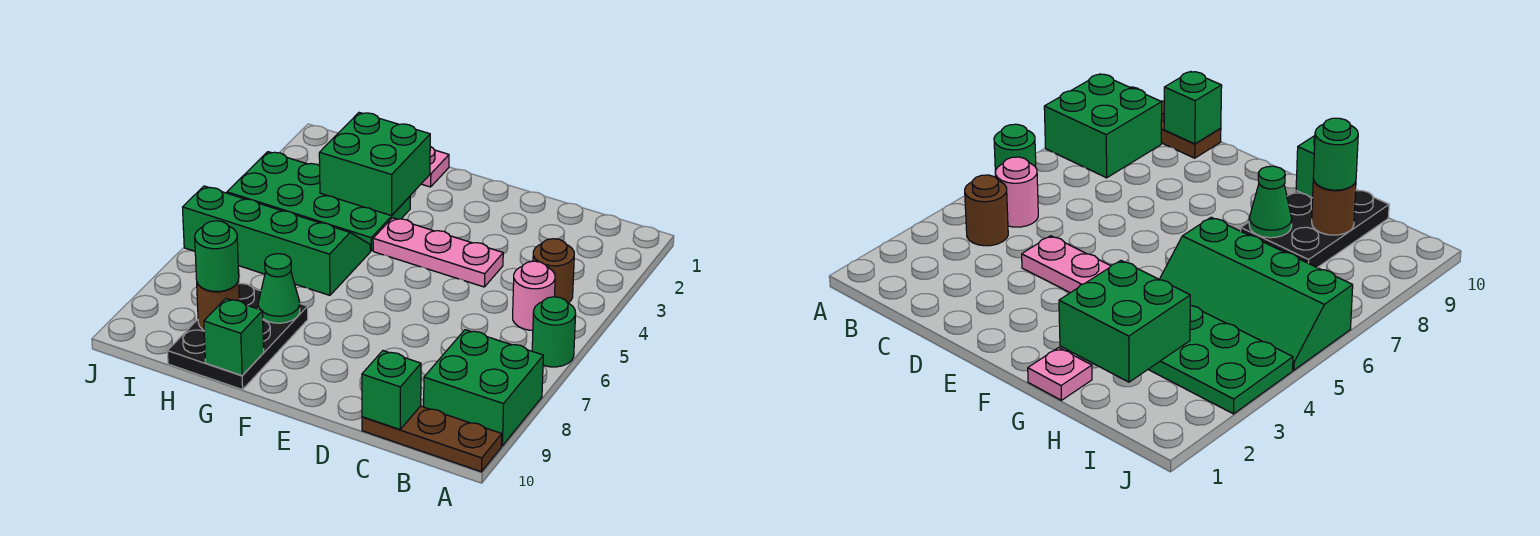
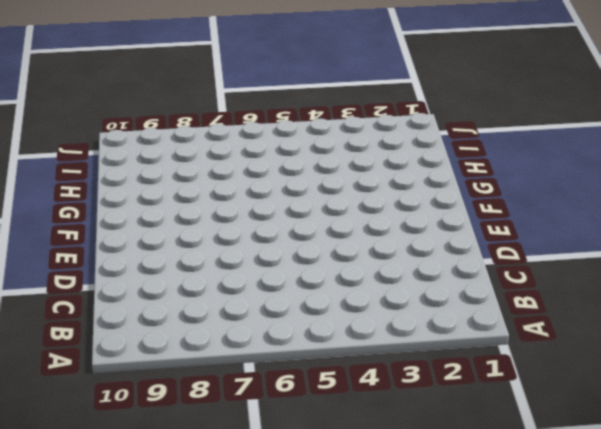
none -> green 1x1 round brick [532,297,576,367]
none -> green 2x2 brick [424,330,543,446]
none -> brown 1x3 plate [362,406,502,472]

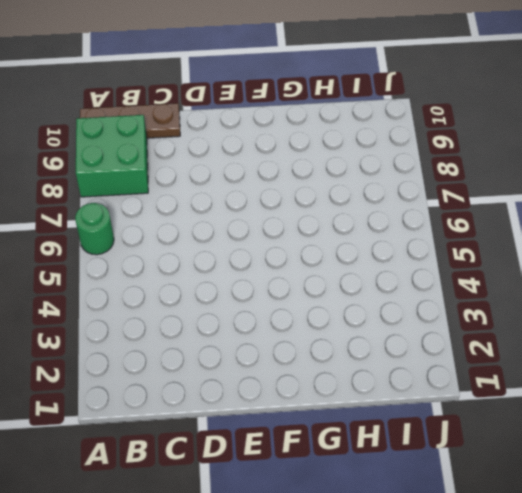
none -> brown 1x1 round brick [533,239,574,303]
none -> pink 1x1 round brick [513,261,555,330]
none -> pink 1x3 plate [373,218,503,287]

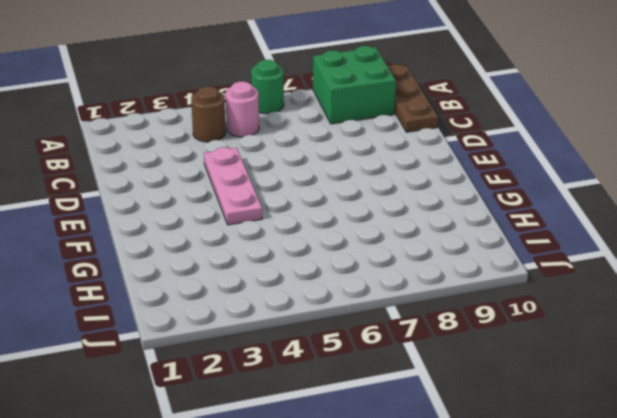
none -> pink 1x1 plate [422,147,449,187]
none -> green 2x4 plate [227,152,410,251]
none -> green 2x4 slope [183,186,370,295]

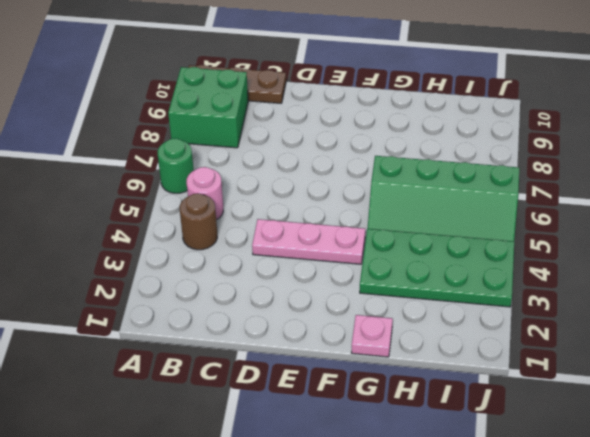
none -> black 2x3 plate [167,283,308,390]
none -> green 1x1 brick [362,351,421,429]
none -> green 2x2 brick [319,112,430,216]

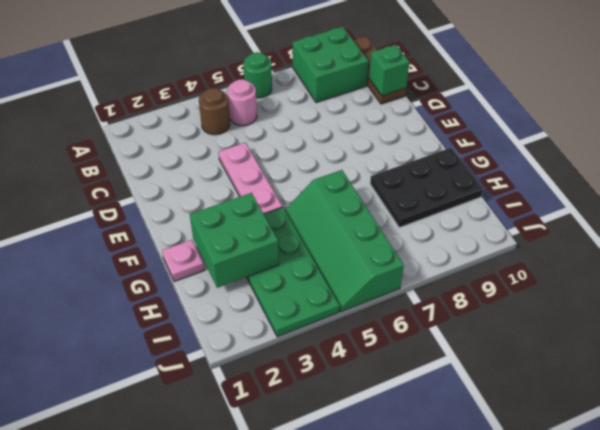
none -> green 1x1 cone [258,254,300,323]
none -> green 1x1 brick [204,299,264,375]
none -> brown 1x1 round brick [197,279,239,330]

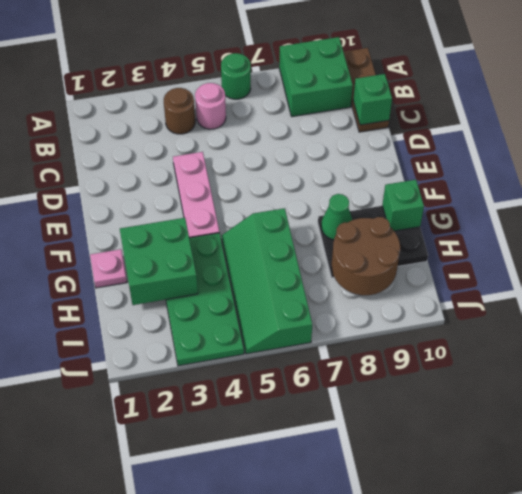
brown 2x2 round brick [332,217,400,295] -> brown 1x1 round brick [197,279,239,330]
none -> green 1x1 round brick [195,221,239,292]

